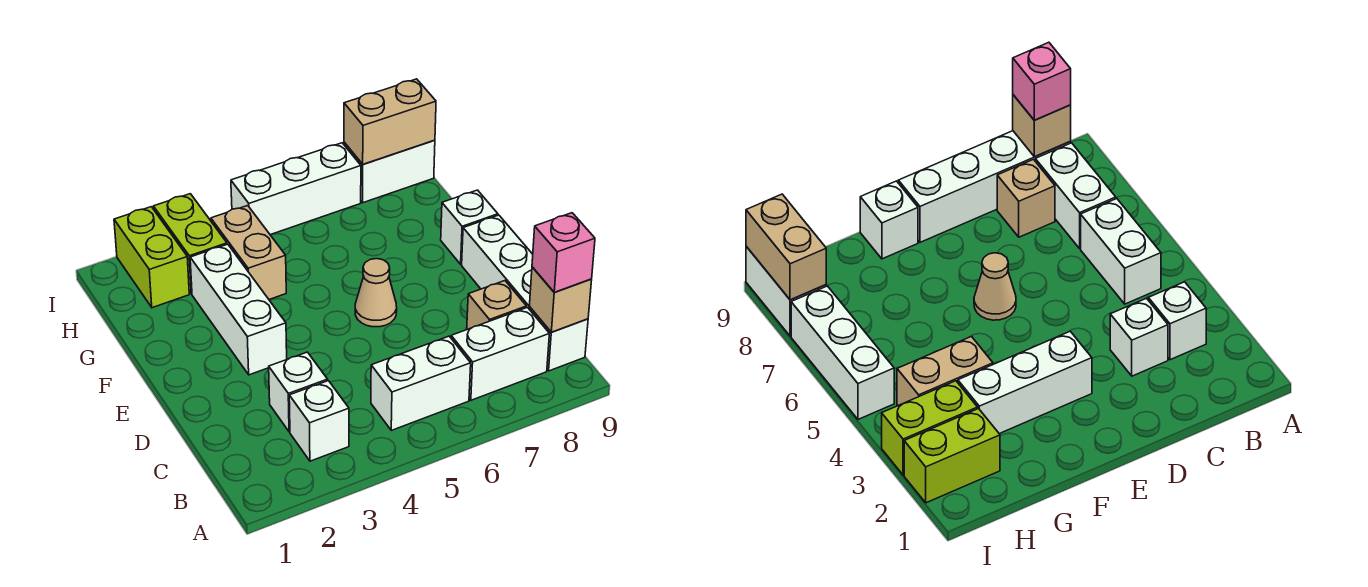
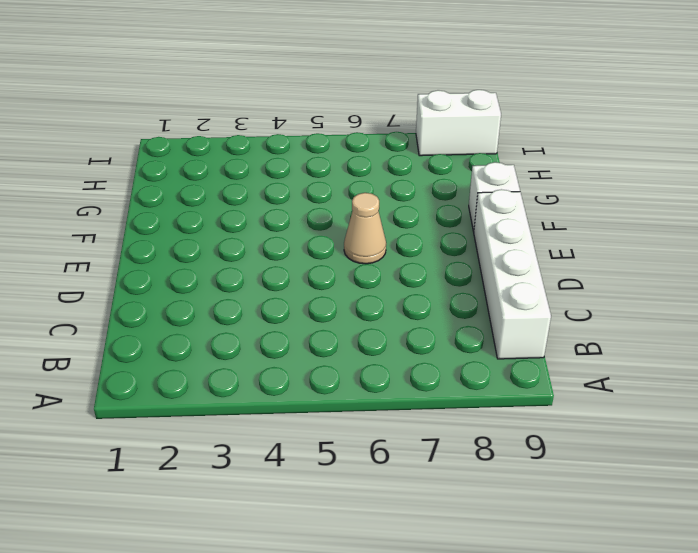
none -> white 1x1 brick [289,381,349,461]
none -> white 1x2 brick [371,336,471,430]
none -> white 1x2 brick [451,307,549,400]

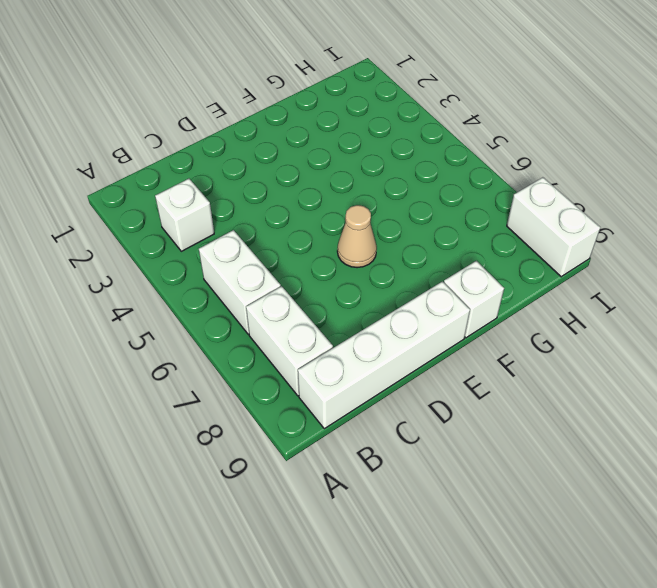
none -> white 1x1 brick [269,352,328,432]
none -> tan 1x1 brick [467,281,526,329]
none -> white 1x3 brick [190,244,287,375]

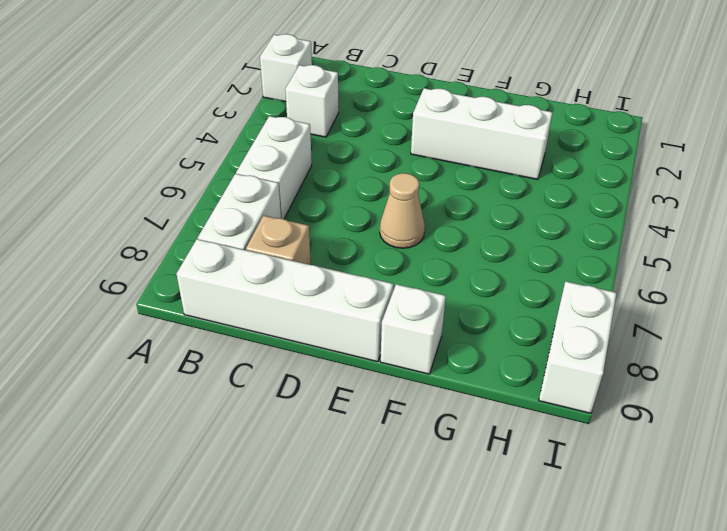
white 1x1 brick [260,34,312,102] -> white 1x1 brick moved to [269,352,328,432]
none -> tan 1x2 brick [211,206,286,299]
none -> lime 1x2 brick [114,207,189,308]
none -> lime 1x2 brick [153,194,227,294]

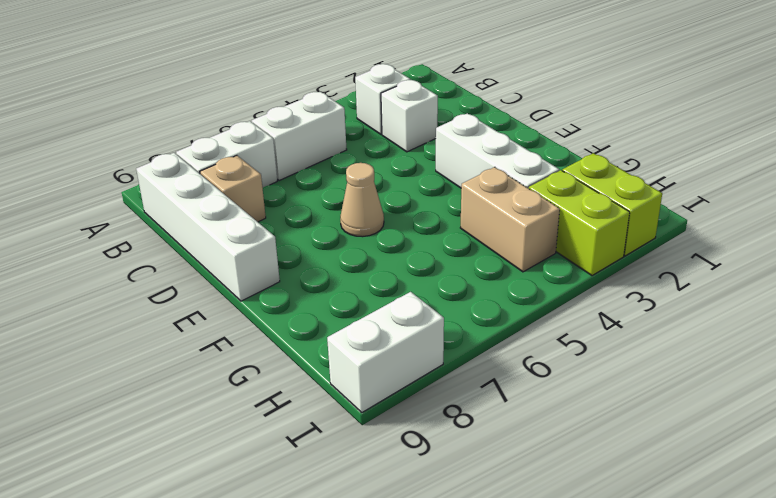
none -> white 1x1 brick [441,190,498,264]
none -> white 1x3 brick [231,143,361,235]
none -> tan 1x1 brick [530,267,592,332]

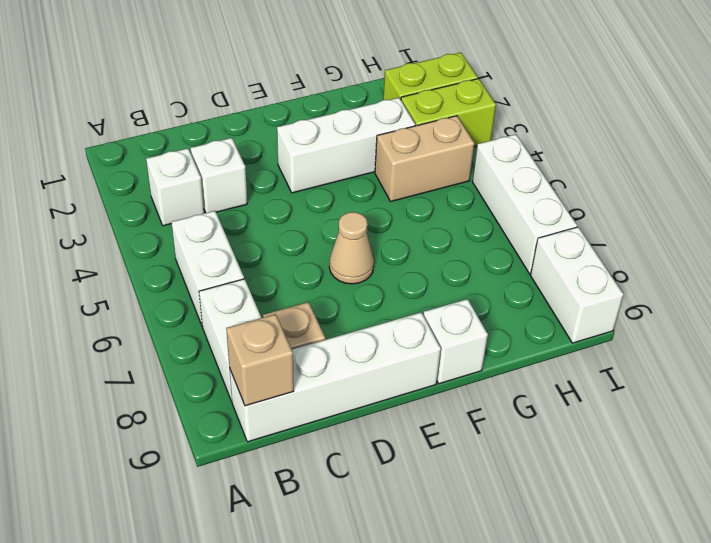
none -> tan 1x2 brick [344,79,436,164]
none -> pink 1x1 brick [532,213,595,292]

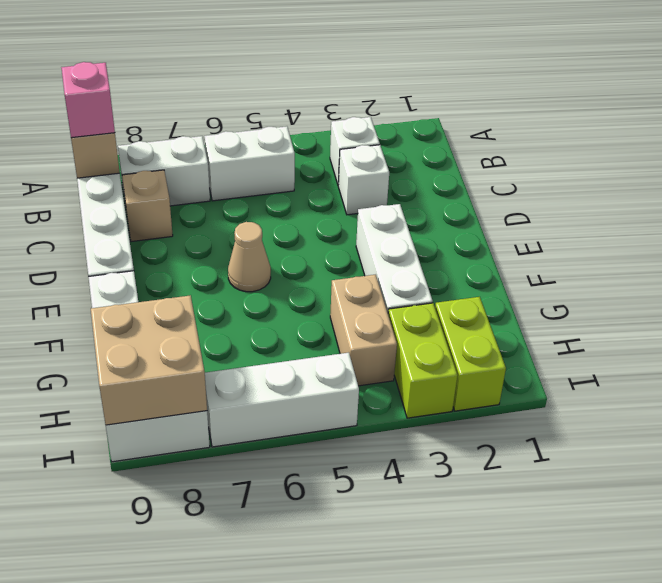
tan 2x2 brick [91,295,207,425] -> tan 1x2 brick [344,79,436,164]

